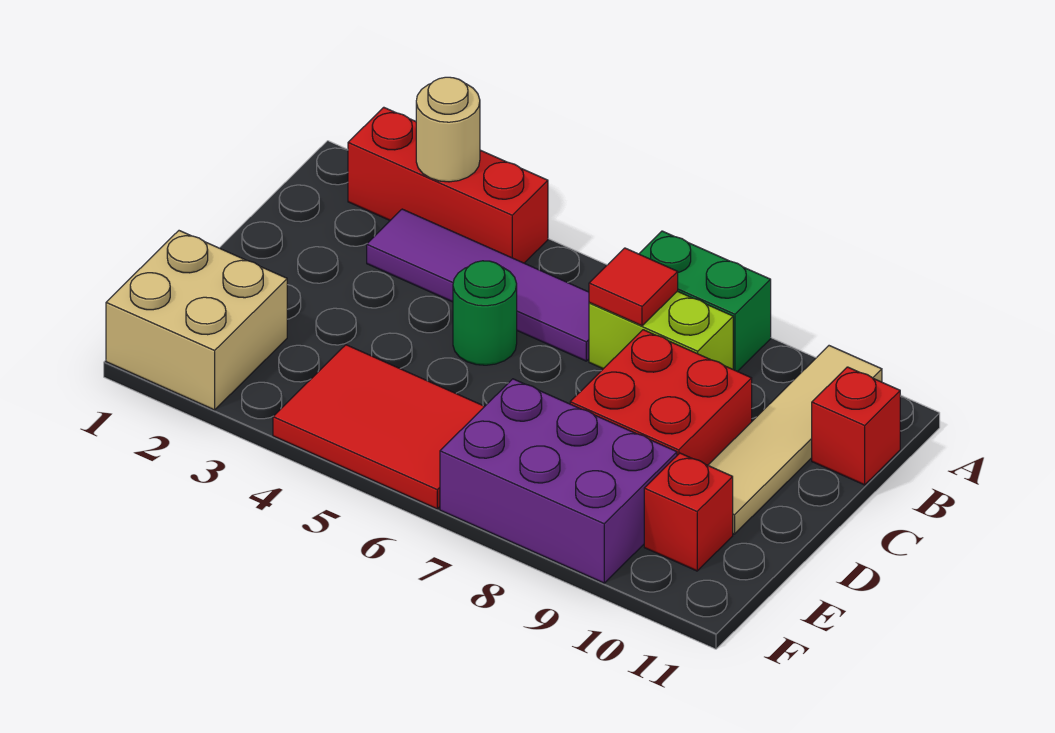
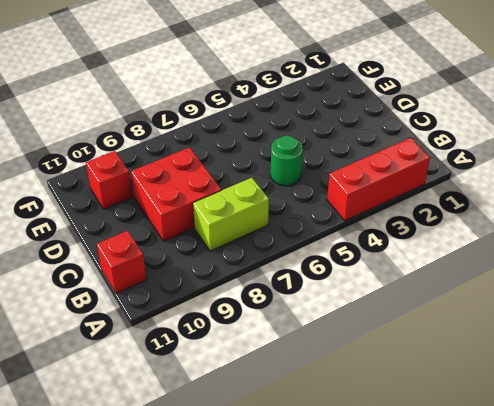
none -> green 1x2 brick [639,231,771,372]
none -> tan 1x4 tile [708,346,882,534]
none -> purple 1x4 tile [367,209,589,361]

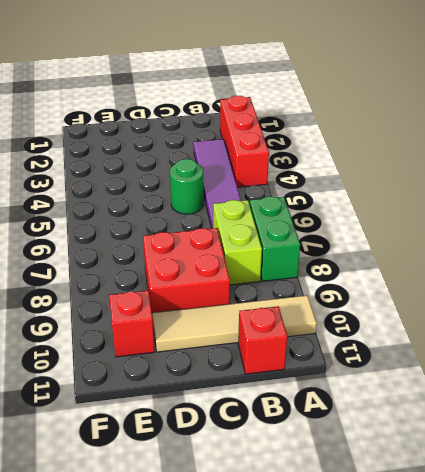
none -> tan 2x2 brick [106,231,287,410]
none -> red 2x3 tile [273,345,485,509]
none -> purple 2x3 brick [440,379,677,583]

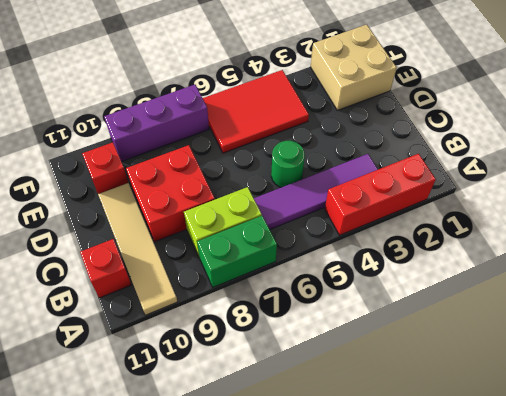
purple 1x3 brick [104,85,209,162] -> purple 2x3 brick [440,379,677,583]
none -> tan 1x1 round brick [416,77,480,182]
none -> red 1x1 tile [589,248,678,326]

